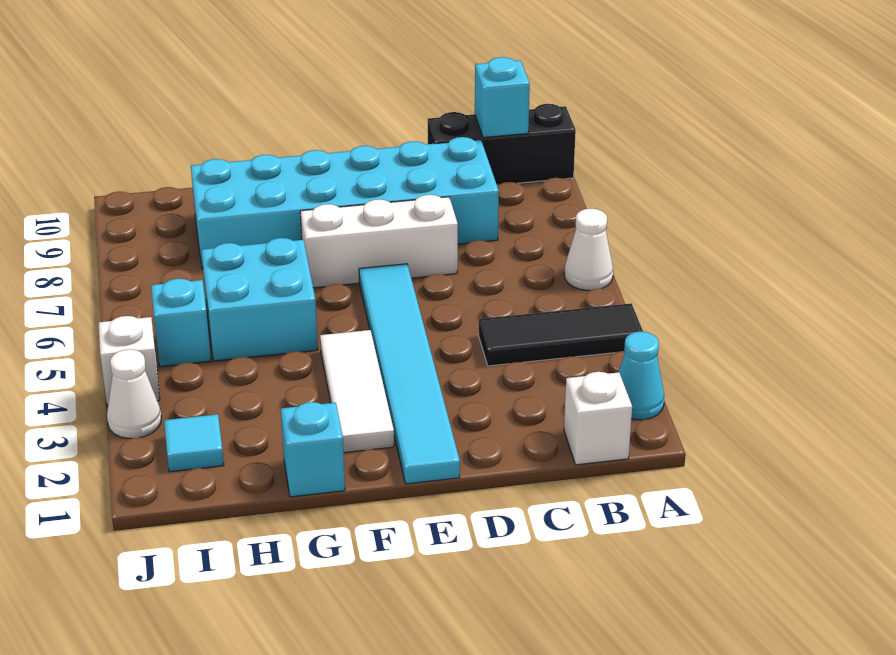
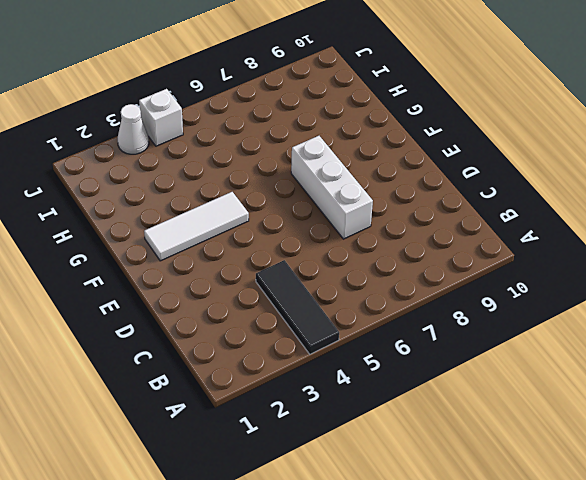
none -> cyan 1x1 cone [619,332,664,420]
none -> white 1x1 cone [564,209,613,290]
none -> black 1x3 brick [428,104,576,185]

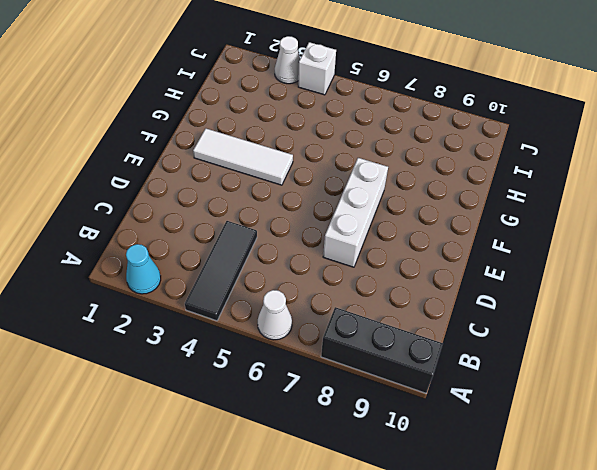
black 1x3 brick [321,307,443,393] -> black 1x3 brick turned to [428,104,576,185]
none -> white 1x1 brick [564,372,632,465]
none -> cyan 2x6 brick [191,137,499,269]
none -> cyan 1x6 tile [359,264,460,484]

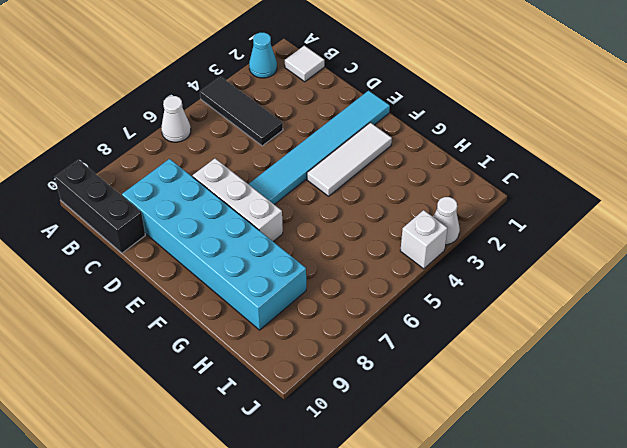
white 1x1 tile [285,46,324,82] -> white 1x1 brick [564,372,632,465]
none -> cyan 1x1 brick [281,402,345,497]
none -> cyan 2x2 brick [201,238,318,361]
none -> cyan 1x1 tile [164,414,224,472]

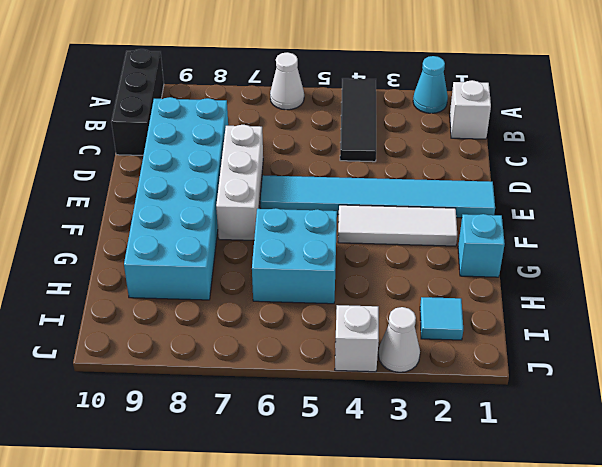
none -> cyan 1x1 brick [151,279,211,366]
none -> cyan 1x1 brick [475,57,530,137]

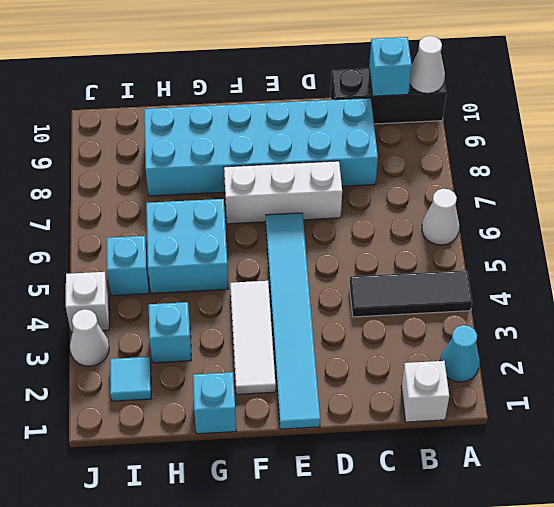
white 1x1 cone [410,36,445,93] -> none
cyan 1x1 brick [149,302,191,363] -> none

